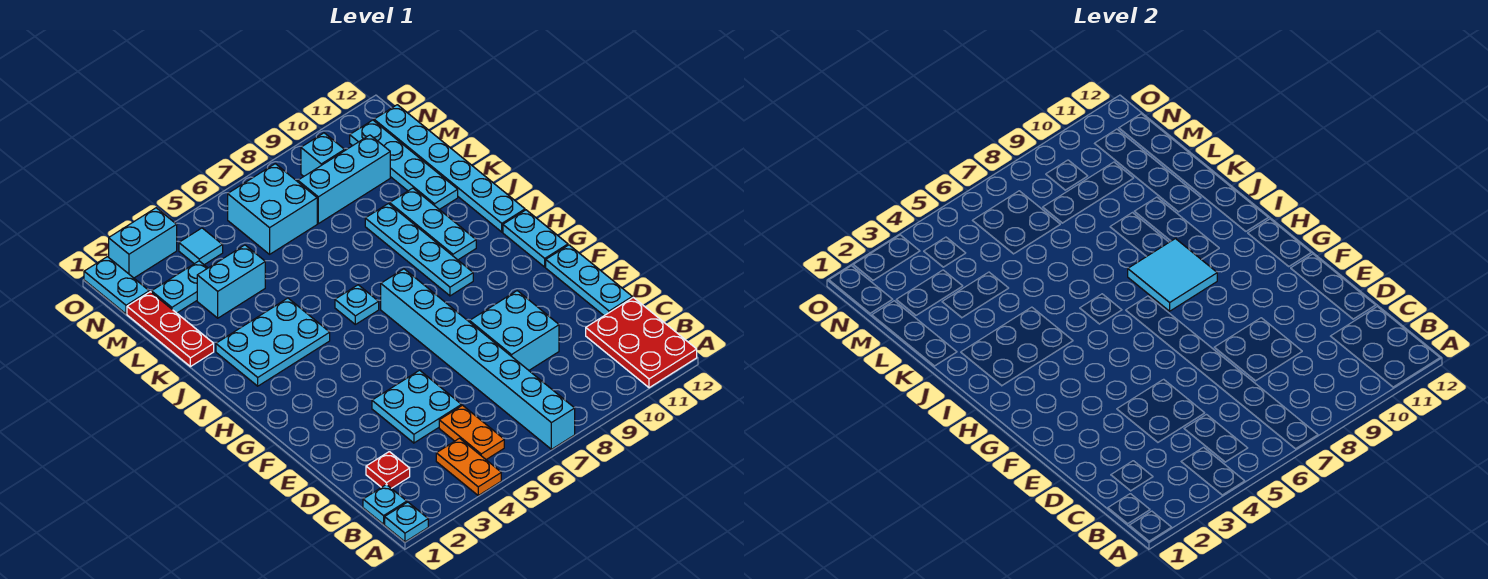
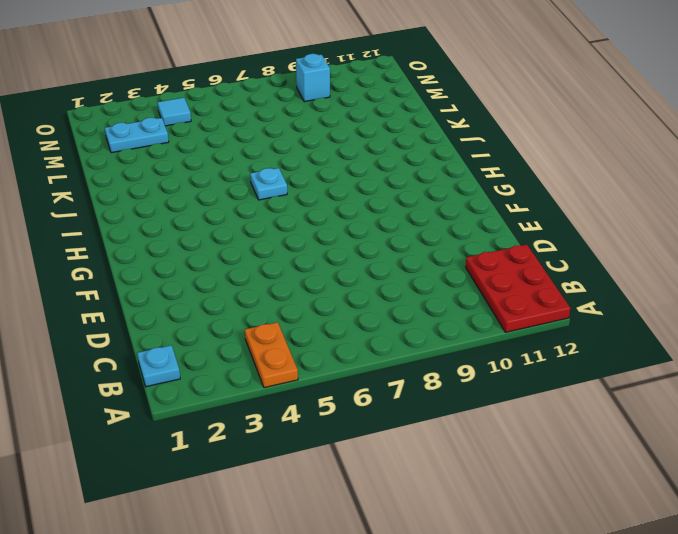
none -> cyan 1x1 plate [385,502,428,542]
none -> cyan 1x8 brick [381,269,575,449]
none -> orange 1x2 plate [439,405,504,460]

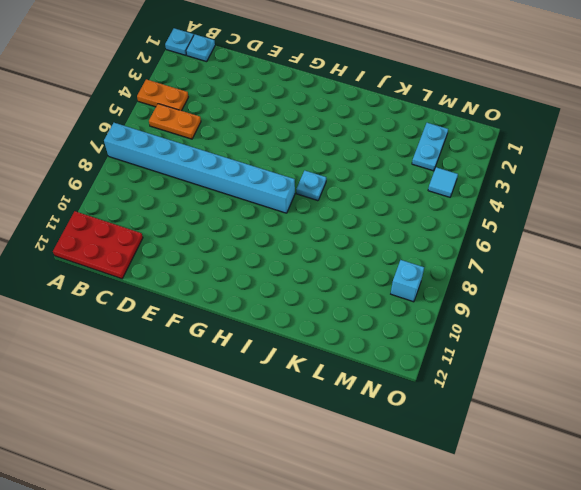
none -> red 1x1 plate [366,452,410,488]
none -> cyan 2x2 plate [372,370,462,443]
none -> cyan 2x2 brick [470,291,559,370]

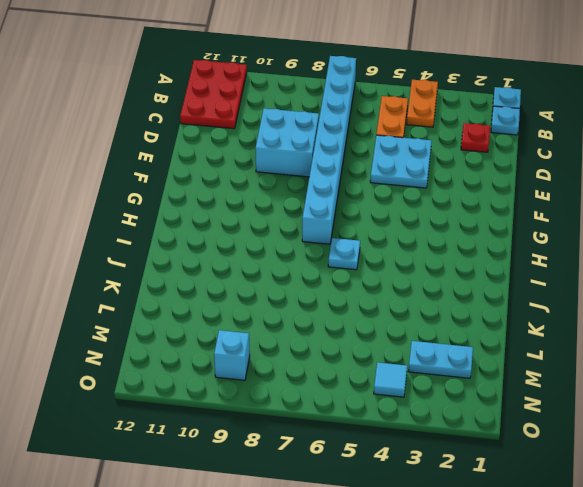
none -> cyan 1x3 plate [546,245,632,316]
none -> cyan 1x2 plate [503,210,568,267]
none -> cyan 1x4 plate [365,204,473,296]

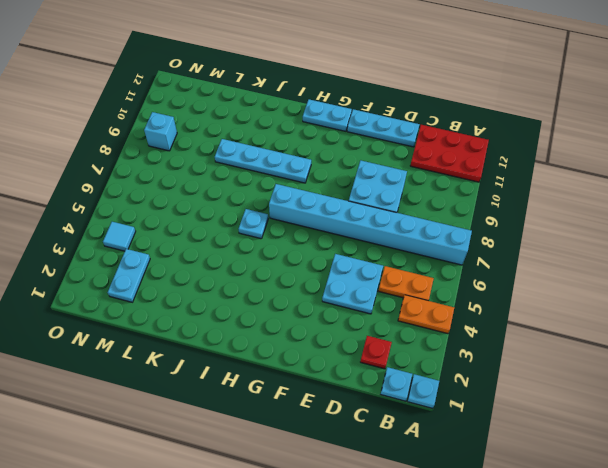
none -> cyan 2x3 plate [216,298,330,386]
none -> cyan 1x3 plate [390,188,476,260]
none -> cyan 1x6 plate [374,105,525,232]

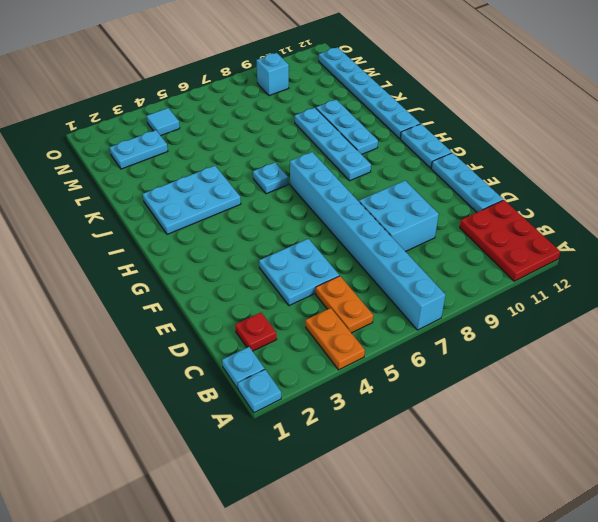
none -> red 1x3 plate [127,292,214,367]
none -> cyan 1x4 plate [350,120,458,210]
none -> cyan 1x2 brick [197,245,265,318]

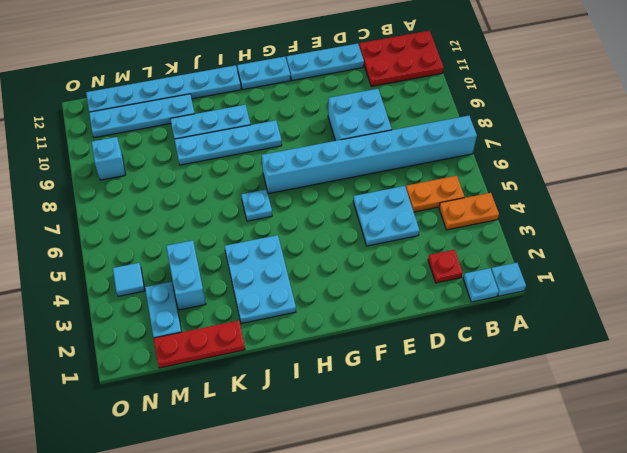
none -> cyan 2x2 brick [228,164,317,254]
none -> cyan 1x3 brick [298,135,390,224]
none -> cyan 1x2 plate [84,257,149,314]

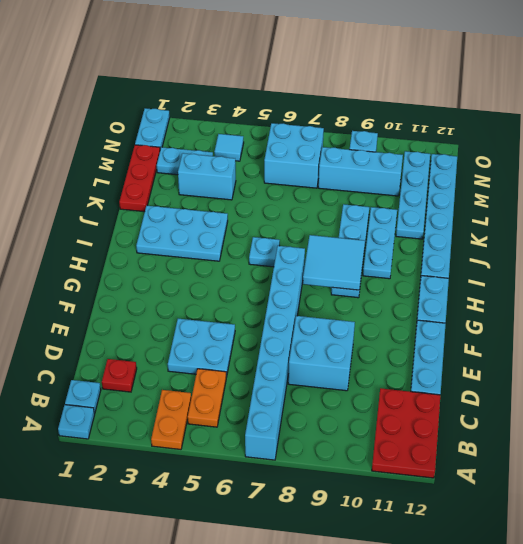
none -> cyan 1x2 brick [109,208,177,278]

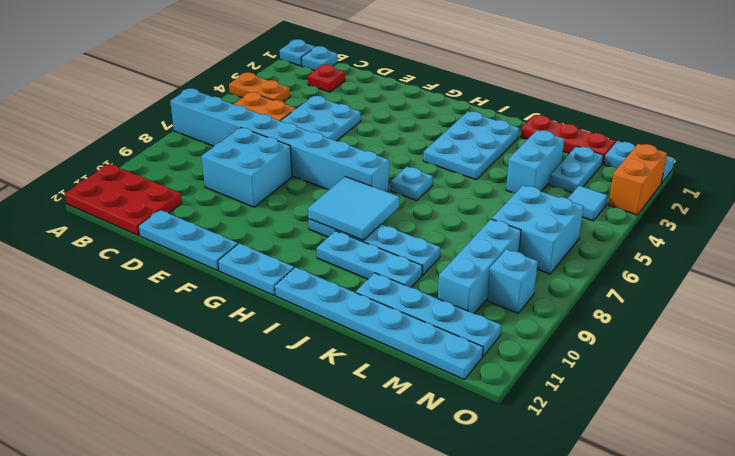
orange 1x2 brick [608,144,667,215] -> cyan 1x2 brick [109,208,177,278]

